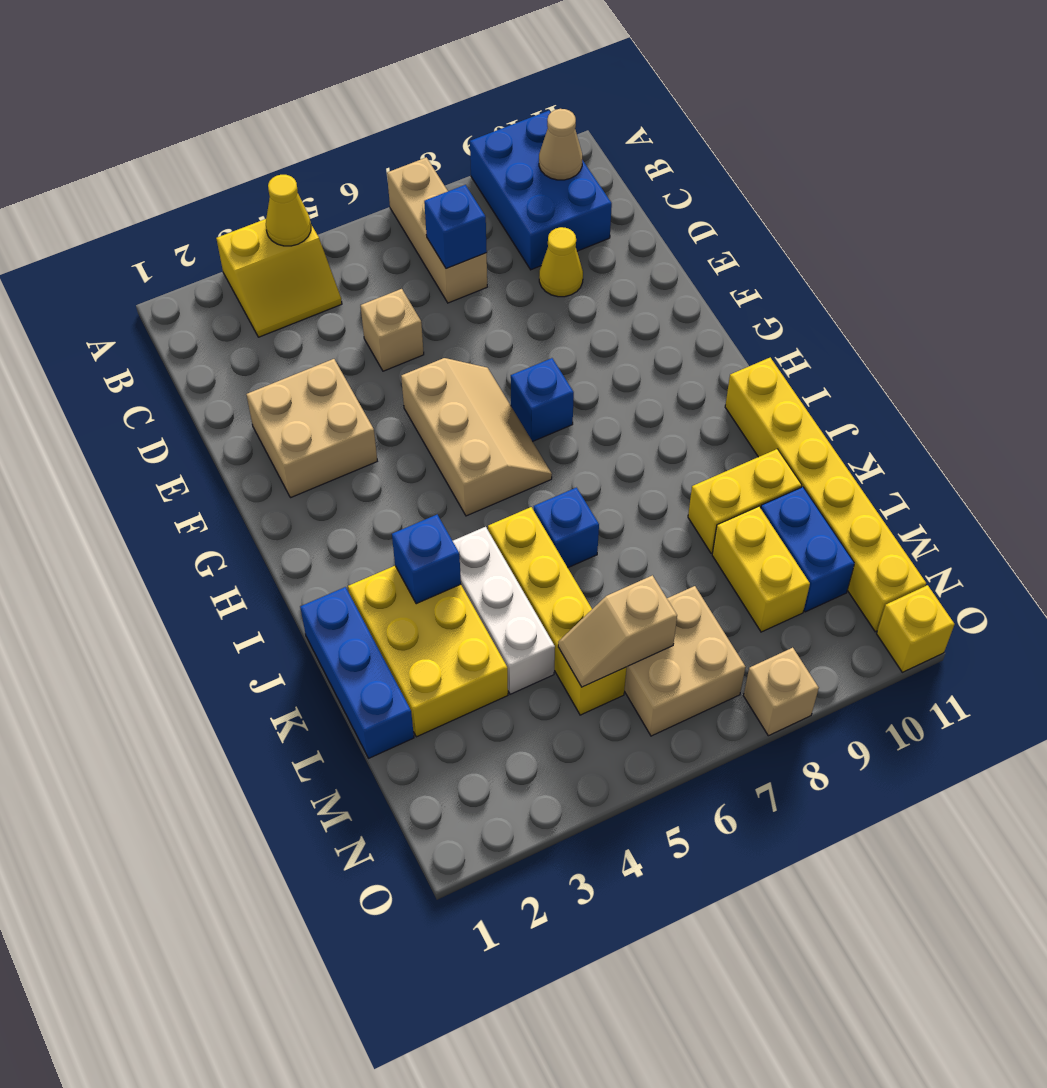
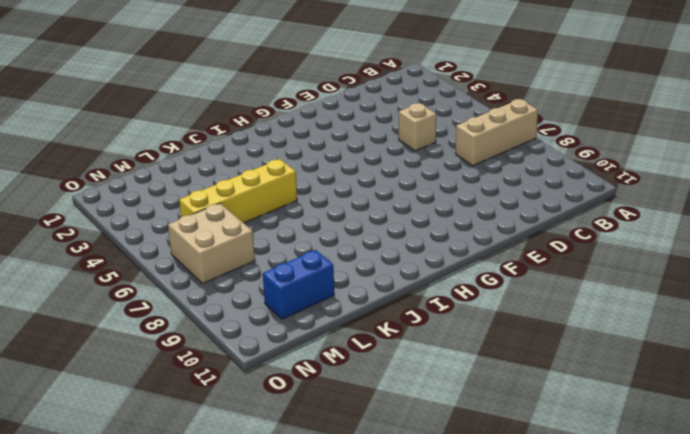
none -> yellow 2x2 slope [216,219,342,337]
none -> blue 2x3 brick [470,111,612,270]
none -> yellow 1x1 cone [539,227,583,297]

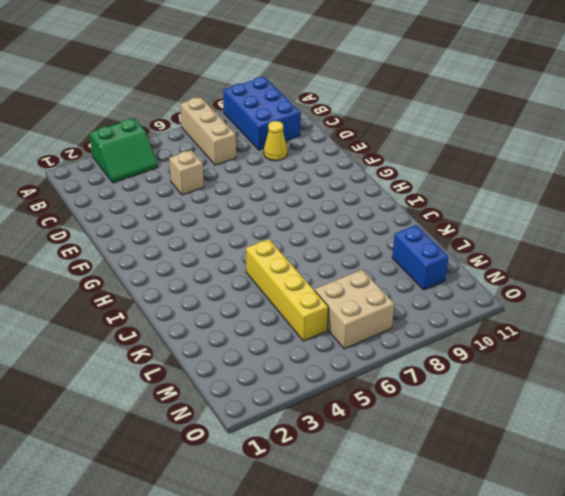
green 2x2 slope [90,118,158,183] -> yellow 2x2 slope [216,219,342,337]
none -> tan 2x2 brick [246,359,377,498]
none -> tan 2x3 slope [401,358,552,516]
none -> blue 1x1 brick [511,358,574,441]

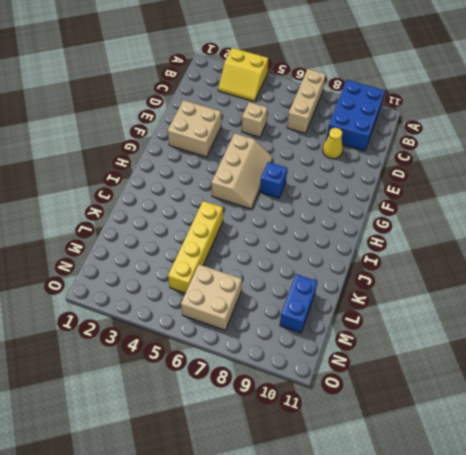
none -> yellow 1x6 brick [725,358,926,632]
none -> blue 1x3 brick [300,587,414,758]
none -> yellow 2x3 brick [348,566,508,737]

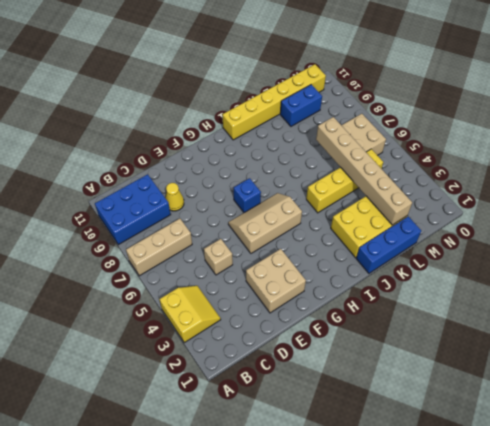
tan 1x6 brick [316,117,412,225] -> none
none -> white 1x3 brick [453,527,555,694]
none -> blue 1x1 brick [534,488,599,568]
none -> yellow 1x2 brick [688,449,802,553]

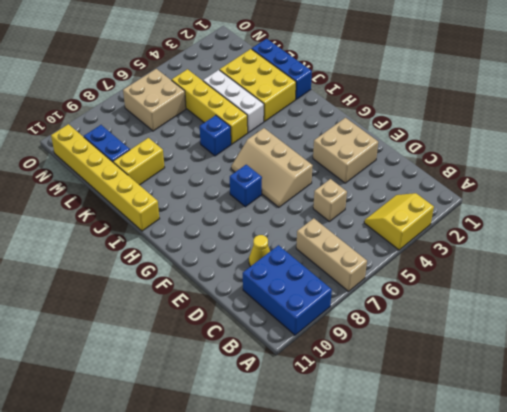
none -> yellow 1x2 brick [712,506,810,632]
none -> tan 1x1 brick [743,648,819,736]
none -> yellow 1x1 brick [877,585,955,672]

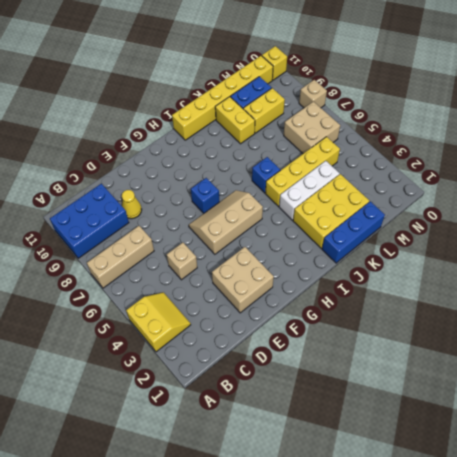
none -> yellow 1x1 cone [266,175,311,246]
none -> tan 1x1 cone [539,109,582,180]
none -> blue 1x1 brick [424,185,487,268]

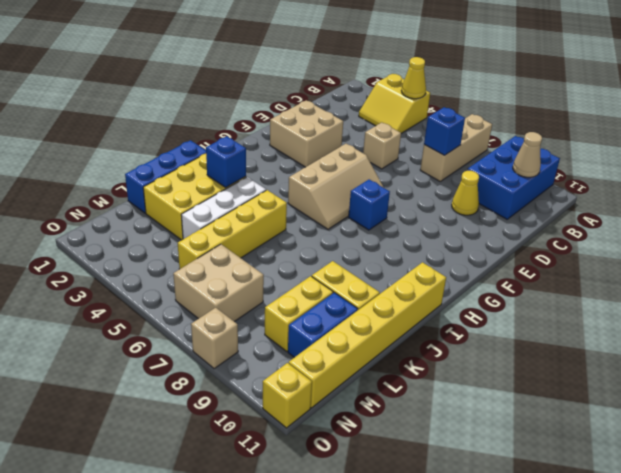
none -> blue 1x1 brick [534,488,599,568]
none -> tan 1x2 slope [558,575,677,687]

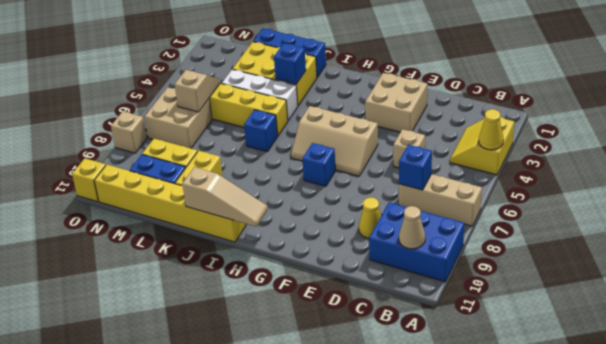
tan 1x3 slope [182,167,268,227] -> none

